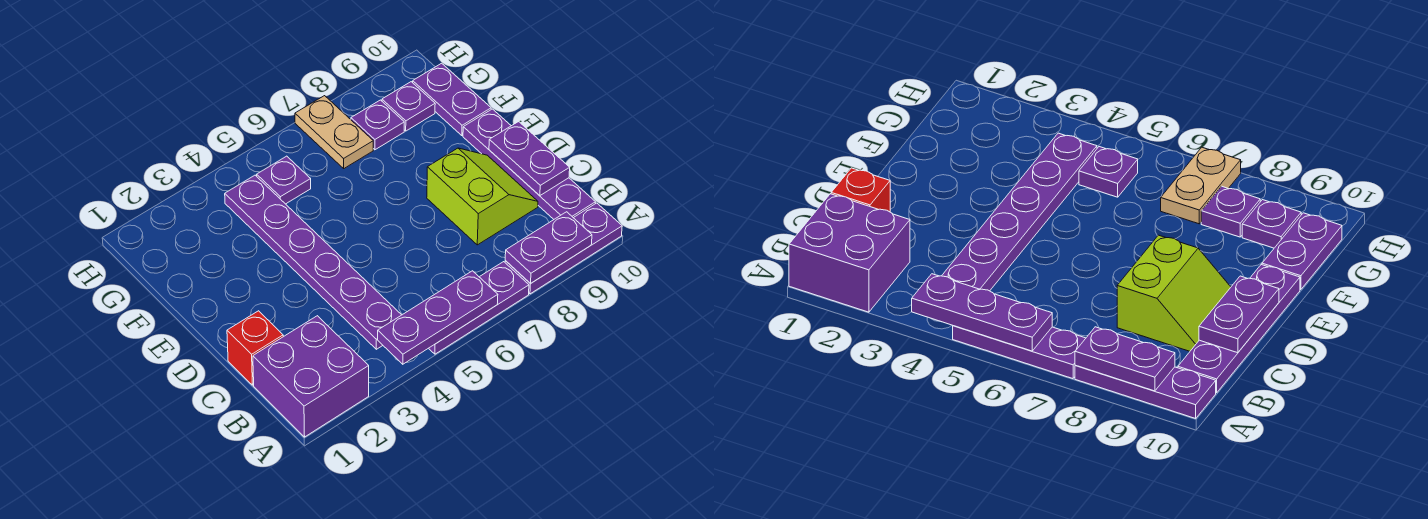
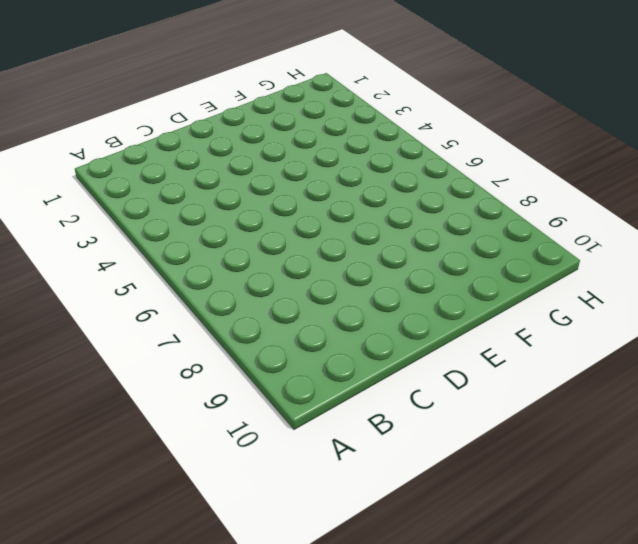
none -> purple 2x2 brick [253,316,369,437]
none -> purple 1x3 plate [429,262,529,354]
none -> purple 1x3 plate [505,203,622,294]

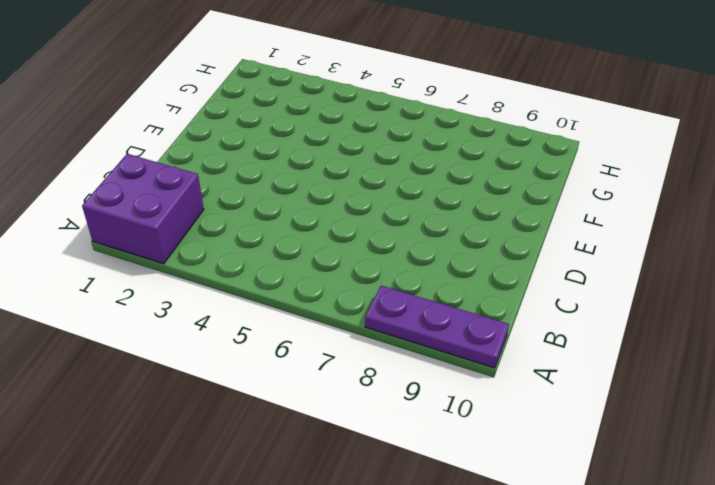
none -> purple 1x3 plate [429,262,529,354]
none -> purple 1x6 plate [225,175,401,349]
none -> purple 1x4 plate [463,109,596,219]

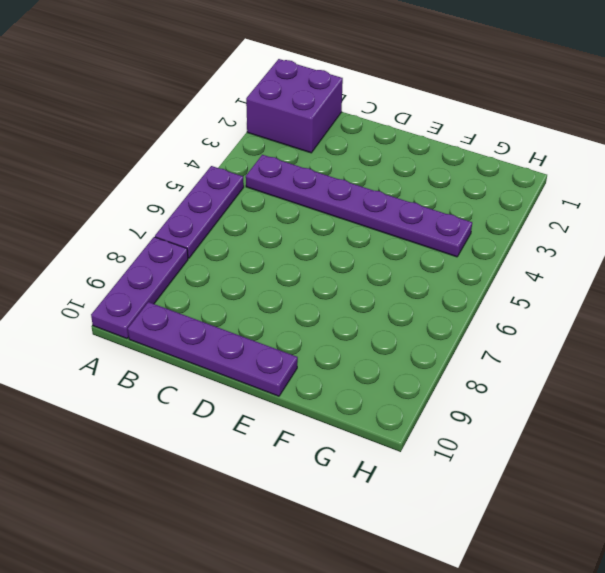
none -> red 1x1 brick [227,311,283,385]
none -> lime 2x2 slope [427,148,538,245]
none -> purple 1x2 plate [413,63,491,135]

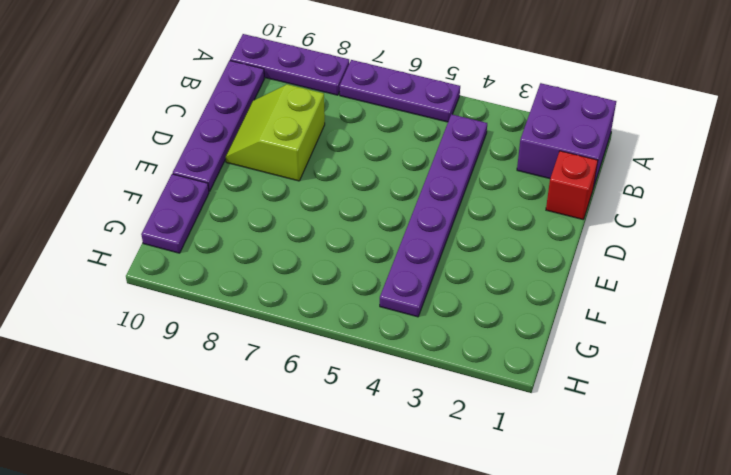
none -> purple 1x1 plate [257,156,311,204]
none -> tan 1x2 plate [295,96,373,168]
none -> purple 1x1 plate [351,100,404,150]

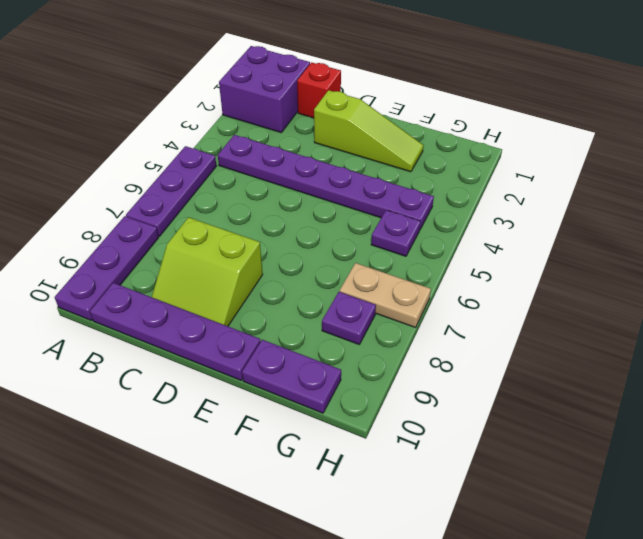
lime 1x3 slope [314,90,424,172] -> none
none -> purple 1x1 plate [382,82,435,131]
none -> purple 1x3 plate [378,271,498,364]
none -> purple 1x2 plate [505,212,592,284]

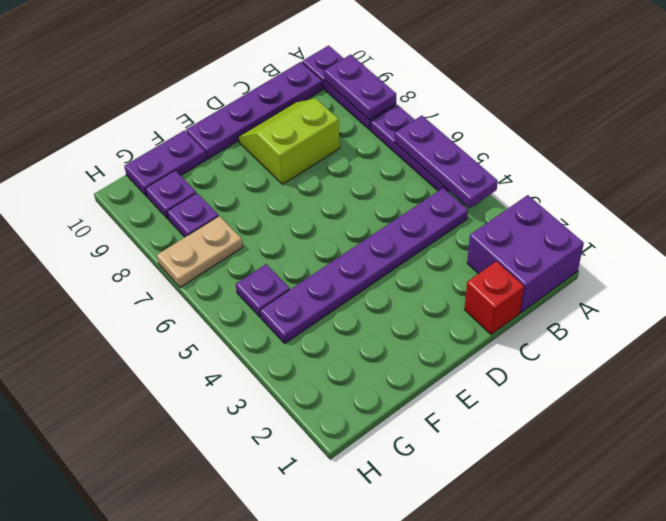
none -> purple 1x2 plate [489,122,570,196]

